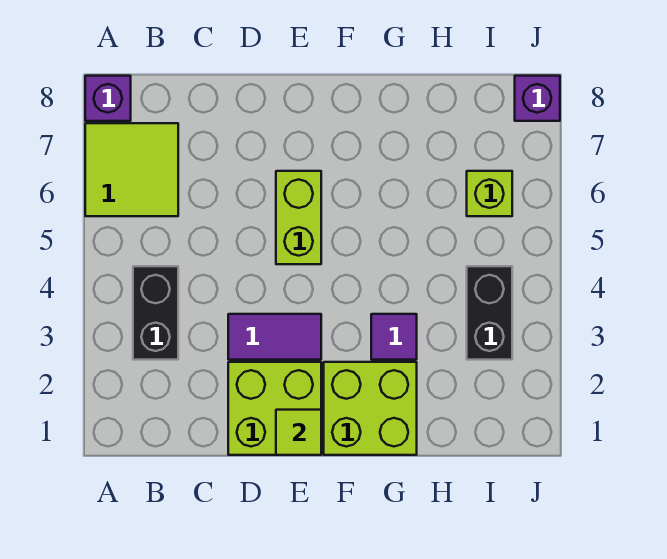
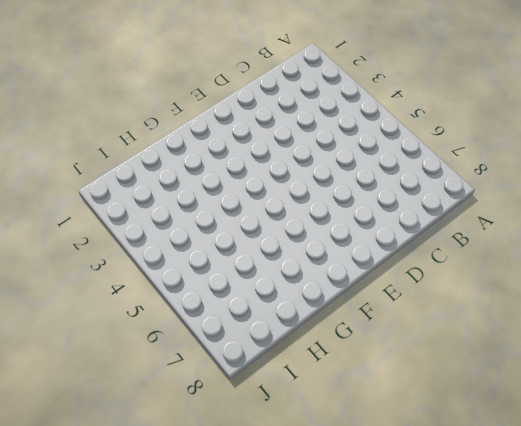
none -> lime 2x2 tile [85,123,178,216]
none -> purple 1x1 brick [85,76,131,121]
none -> black 1x2 brick [133,266,178,360]

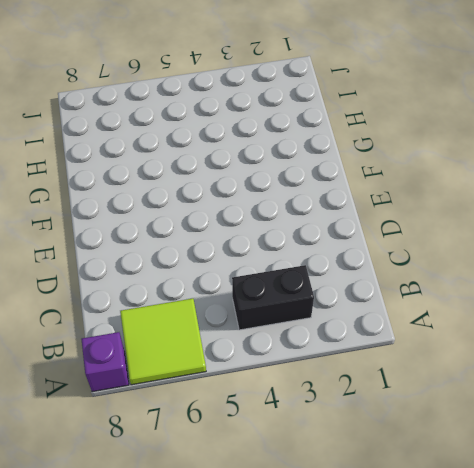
none -> lime 2x2 brick [228,362,321,455]
none -> purple 1x2 tile [228,314,321,360]
none -> lime 1x2 brick [276,171,321,264]

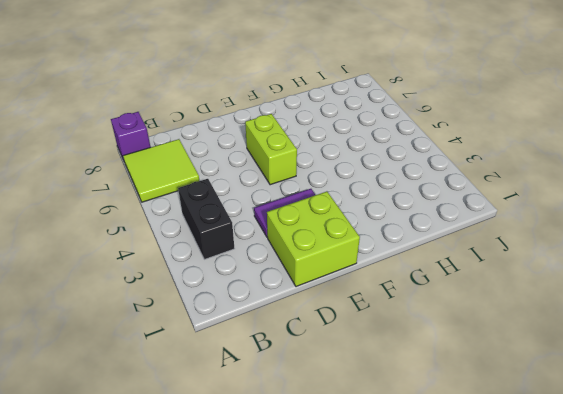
none -> lime 2x2 brick [324,362,417,455]
none -> purple 1x1 tile [371,314,417,360]
none -> black 1x2 brick [467,266,512,360]

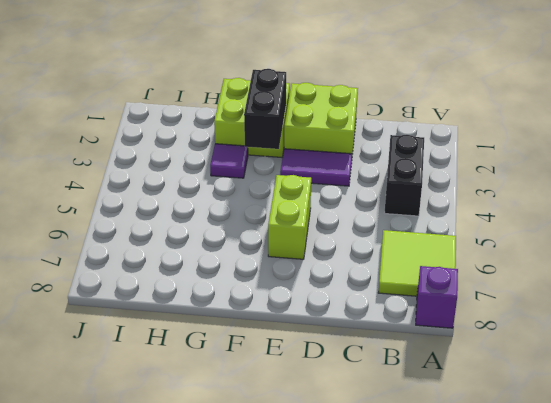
black 1x2 brick [244,69,286,149] -> black 1x2 brick moved to [467,266,512,360]
none -> lime 1x1 brick [467,171,512,216]
none -> purple 1x1 brick [515,76,560,121]
none -> lime 1x1 tile [276,410,321,455]

